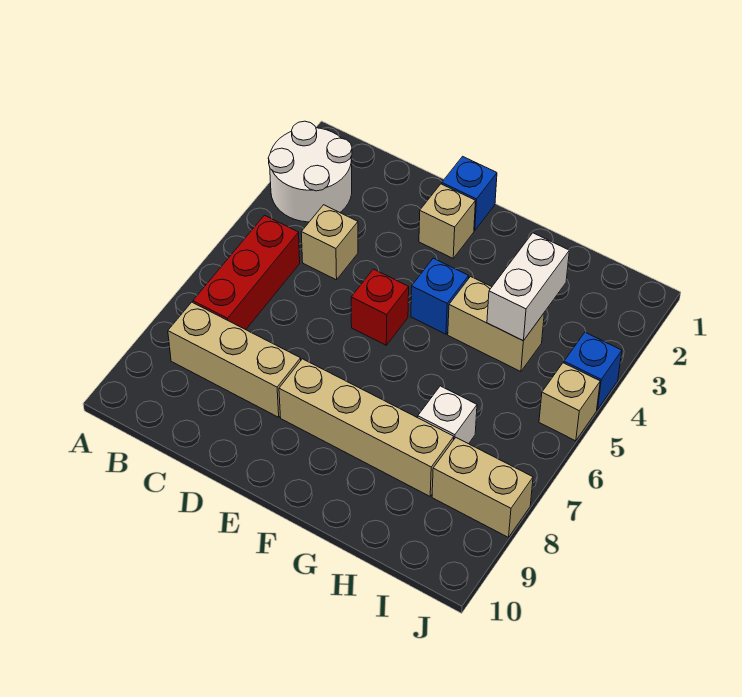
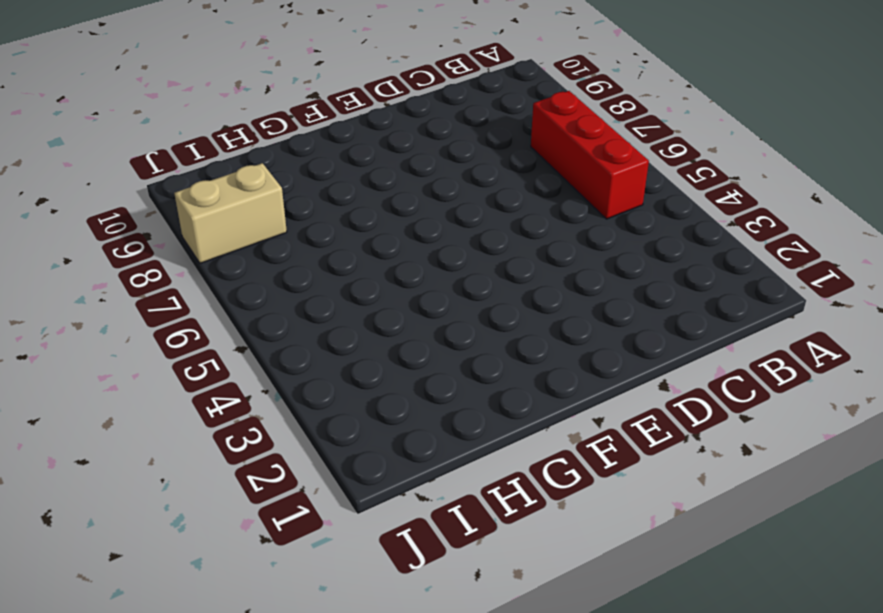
none -> white 2x2 round brick [268,121,352,222]
none -> tan 1x3 brick [168,302,301,417]
none -> tan 1x1 brick [301,205,358,280]

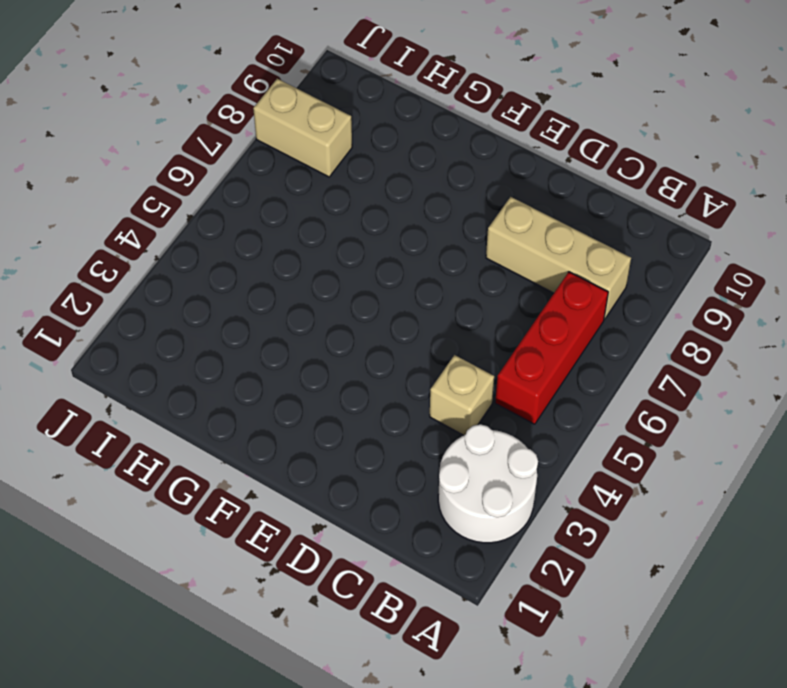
none -> blue 1x1 brick [442,156,497,231]
none -> tan 1x1 brick [419,184,475,258]
none -> red 1x1 brick [351,269,409,345]

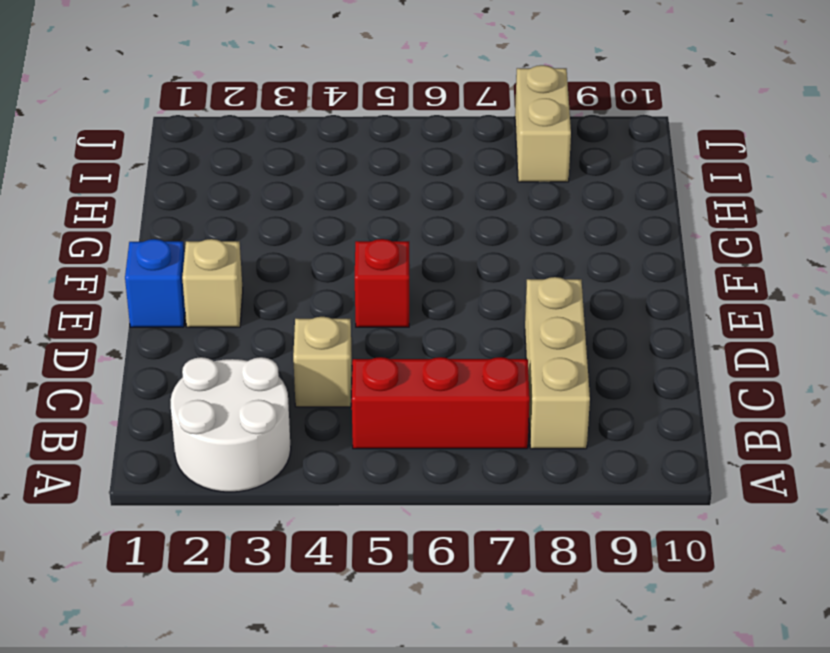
none -> tan 1x4 brick [279,359,454,496]
none -> blue 1x1 brick [411,258,469,334]
none -> tan 1x2 brick [448,277,544,372]

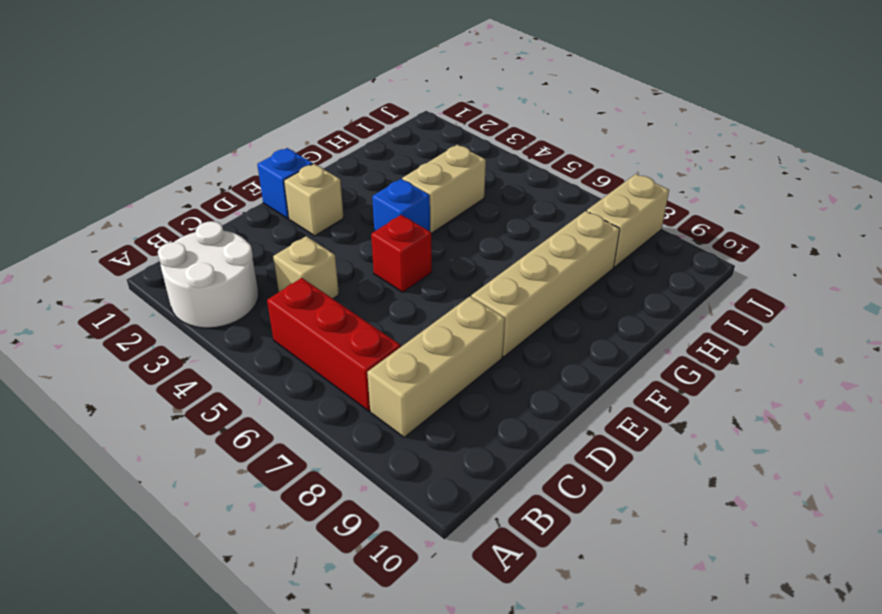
none -> white 1x1 brick [418,386,477,444]
none -> blue 1x1 brick [564,332,622,410]
none -> tan 1x1 brick [539,363,600,441]

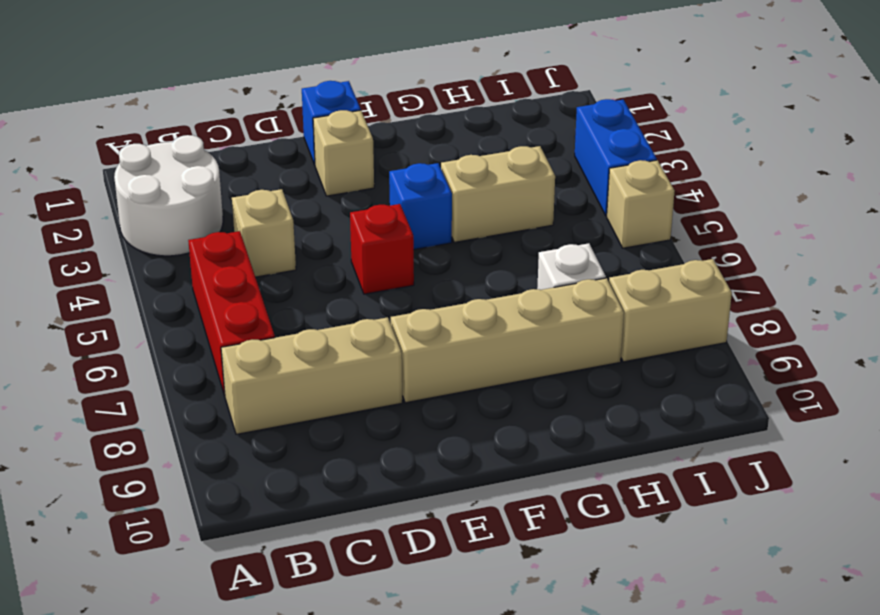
blue 1x2 brick [575,99,657,216] -> blue 1x1 brick [564,332,622,410]
none -> white 1x2 brick [487,233,569,341]

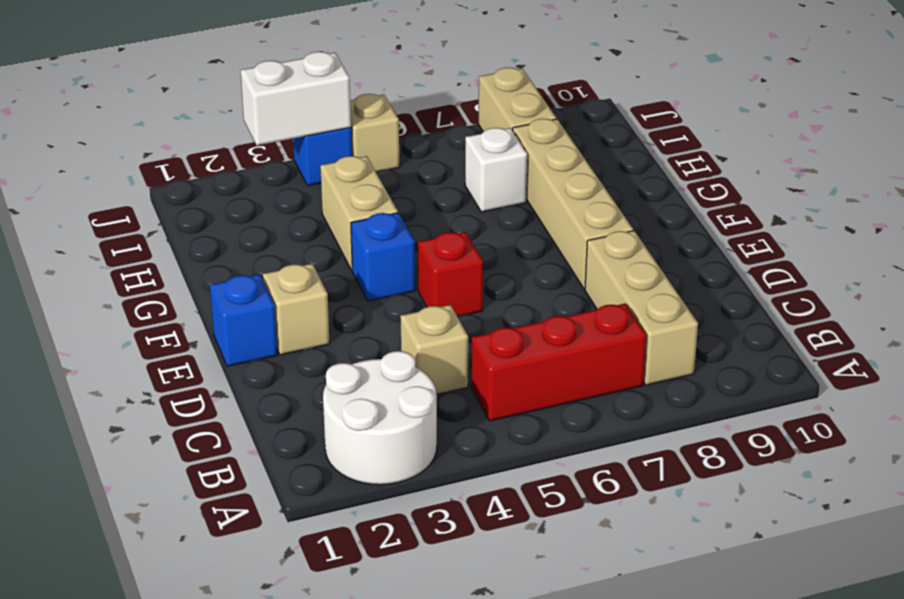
white 1x2 brick [241,52,351,145] -> white 1x2 brick moved to [487,233,569,341]

